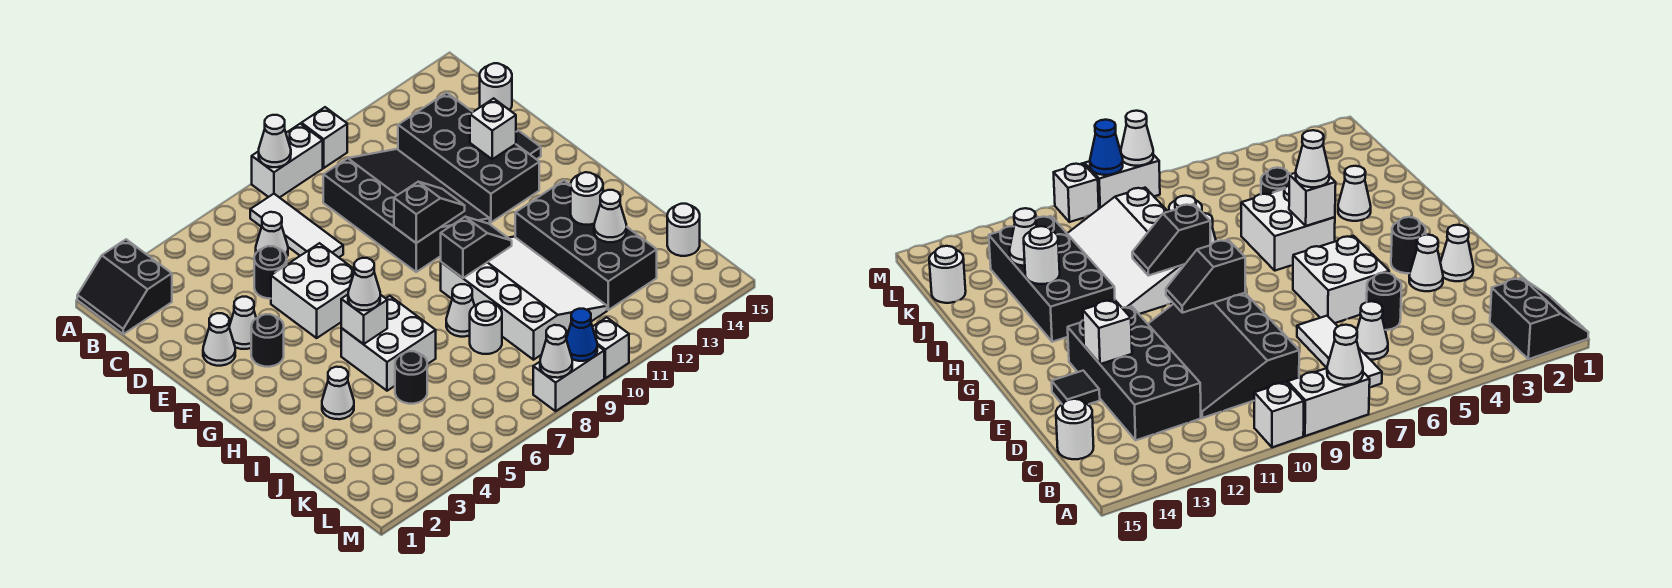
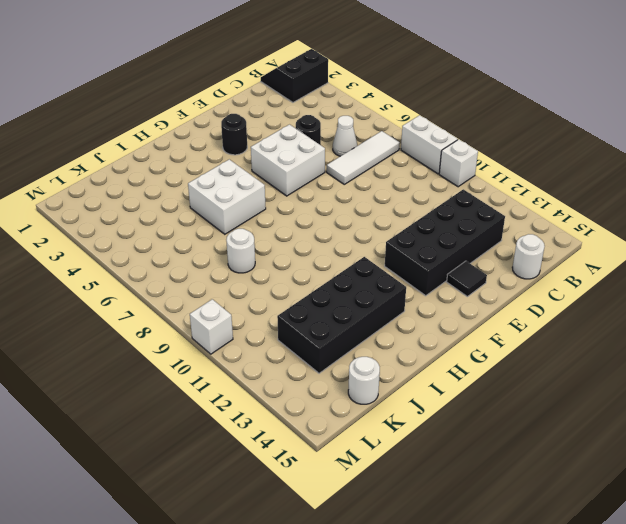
none -> black 3x4 slope [323,149,490,272]
none -> white 1x1 cone [203,313,235,366]
none -> white 1x1 cone [229,297,256,349]
none -> white 3x4 slope [441,237,607,360]

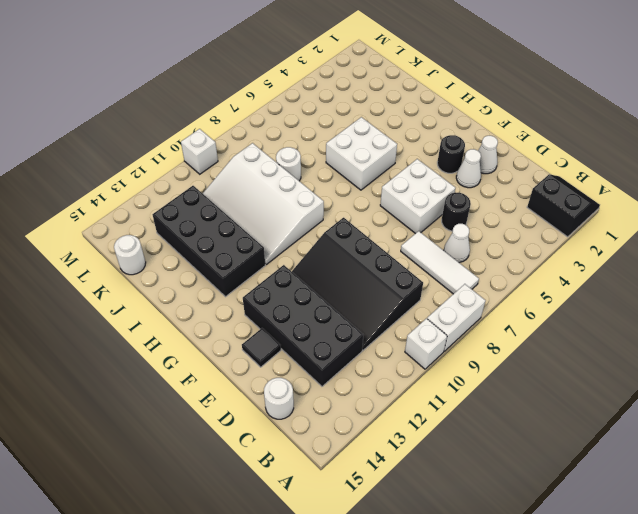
none -> white 1x1 cone [322,367,354,419]
none -> white 1x1 cone [446,284,475,337]
none -> black 1x1 round brick [395,351,427,404]
none -> white 1x2 brick [533,345,604,411]

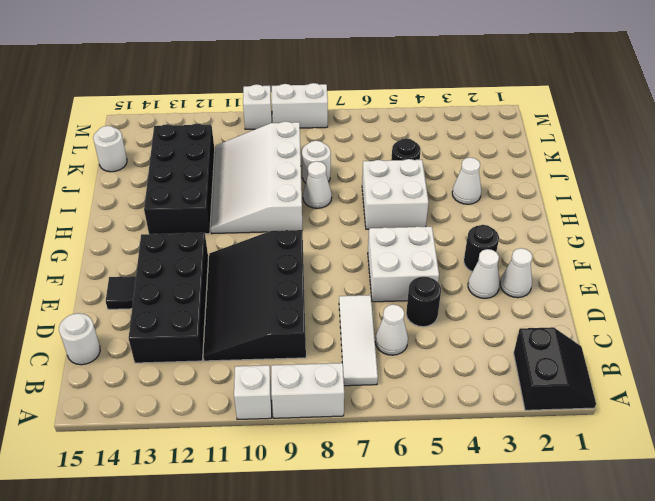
none -> white 1x1 cone [259,115,291,167]
none -> white 1x1 brick [470,98,516,159]
none -> black 1x2 slope [394,182,465,243]
none -> white 1x1 brick [341,295,387,344]

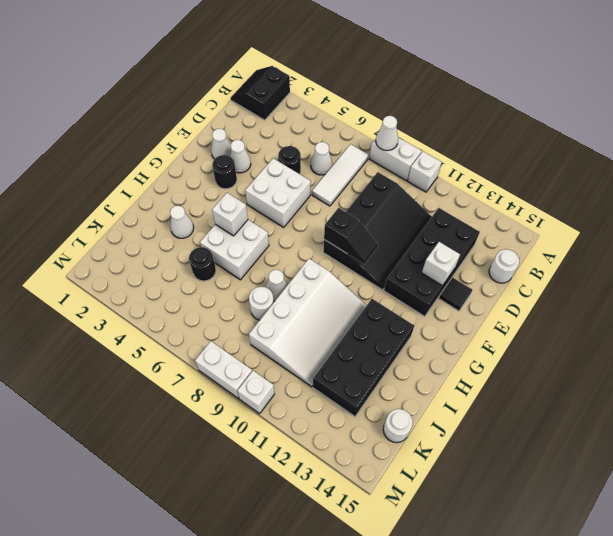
none -> black 1x2 slope [441,217,512,278]
none -> white 1x1 round brick [571,172,603,225]
none -> white 1x1 cone [594,190,626,242]
none -> white 1x1 cone [540,325,572,378]

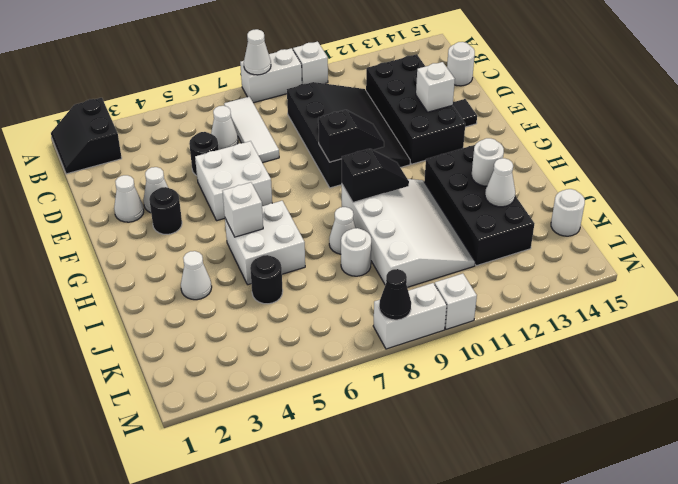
black 1x1 cone [379,269,411,320] -> white 1x1 cone [540,325,572,378]
none -> blue 1x1 cone [566,309,597,361]
none -> white 1x1 cone [348,258,380,310]

